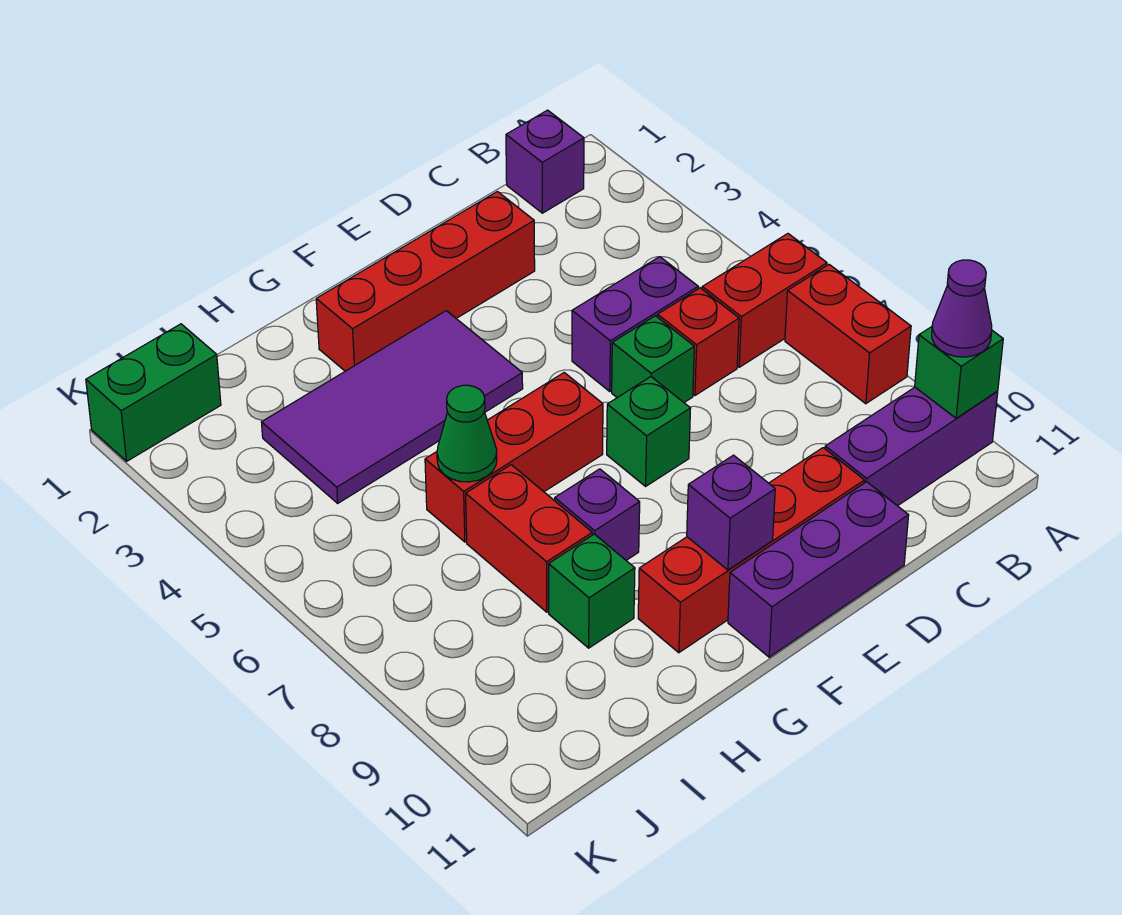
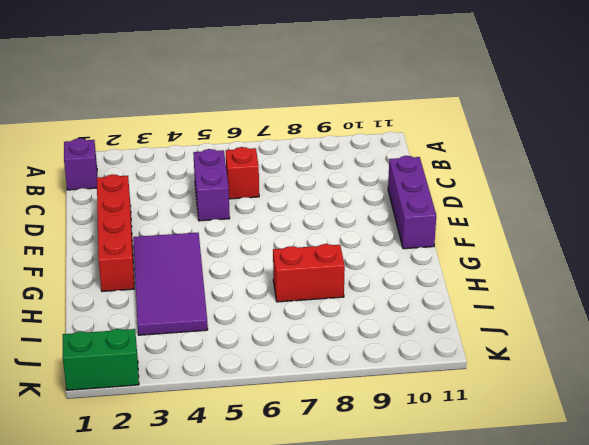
green 1x2 brick [63,329,139,390] -> green 1x2 brick turned to [86,324,221,461]
none -> red 1x2 brick [702,234,827,367]
none -> red 1x2 brick [785,265,911,404]
none -> purple 1x3 brick [825,387,998,506]

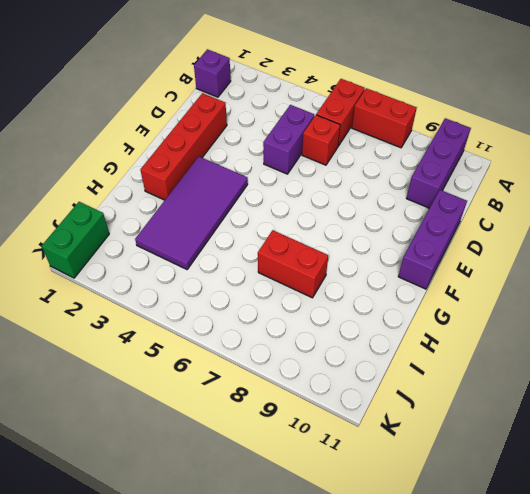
none -> green 1x1 brick [612,316,694,402]
none -> red 1x4 brick [638,448,864,653]
none -> green 1x1 brick [607,377,691,486]

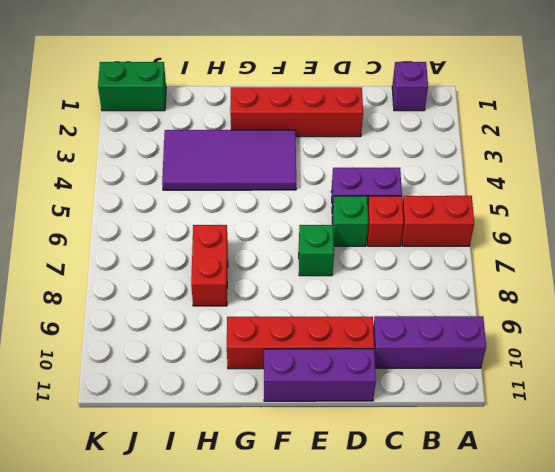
none -> red 1x2 brick [785,265,911,404]
none -> red 1x3 brick [425,373,603,542]
none -> purple 1x1 brick [555,469,640,560]

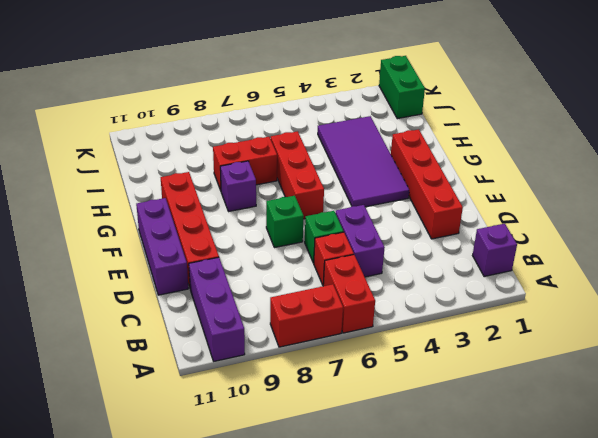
none -> green 1x1 brick [549,534,635,648]
none -> green 1x1 brick [915,327,1003,418]
none -> purple 1x1 brick [687,455,775,570]

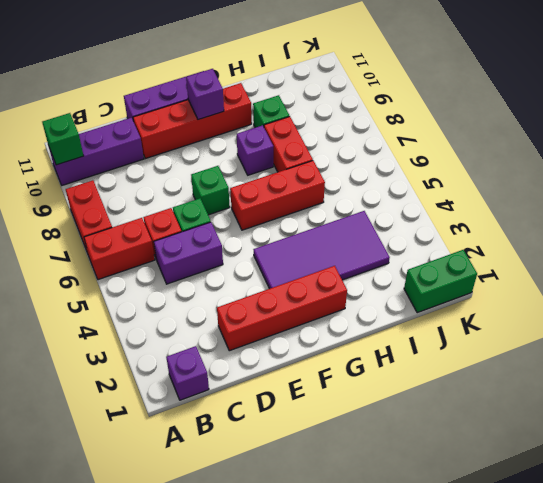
none -> green 1x1 cone [437,385,497,482]
none -> purple 1x1 cone [932,260,992,357]

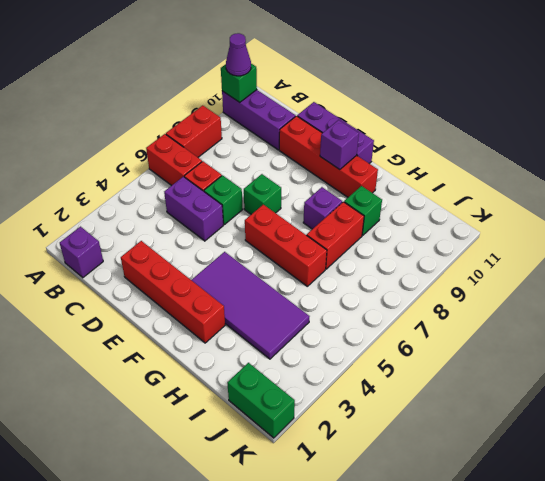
none -> green 1x1 cone [437,385,497,482]

